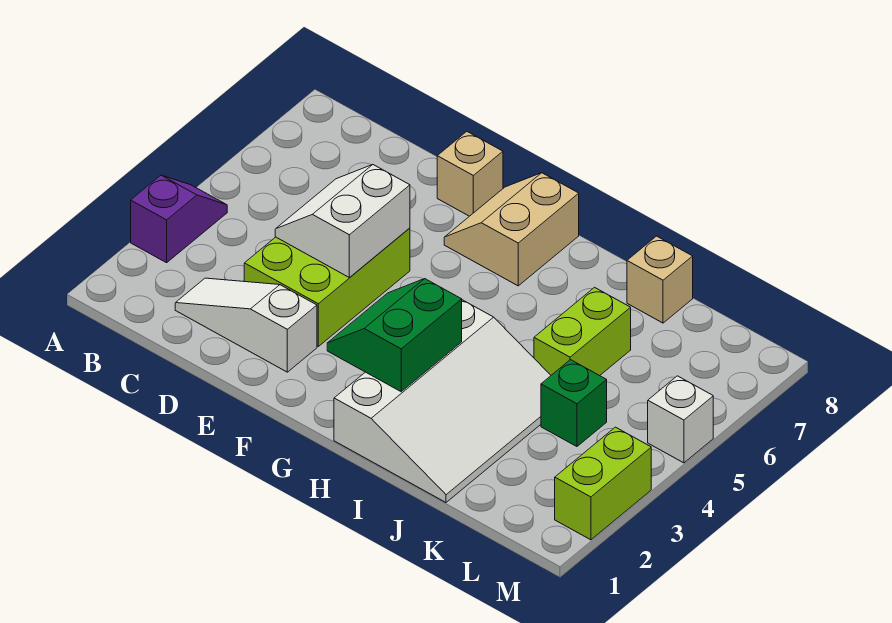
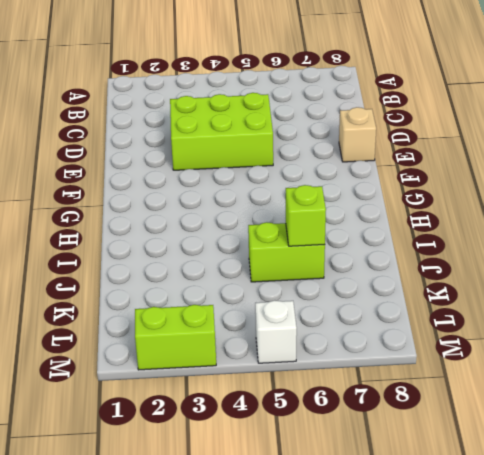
lime 1x1 brick [286,185,326,246] -> none
none -> purple 1x2 slope [131,175,227,263]
none -> white 1x3 slope [175,278,317,372]
none -> tan 2x2 slope [444,173,579,286]

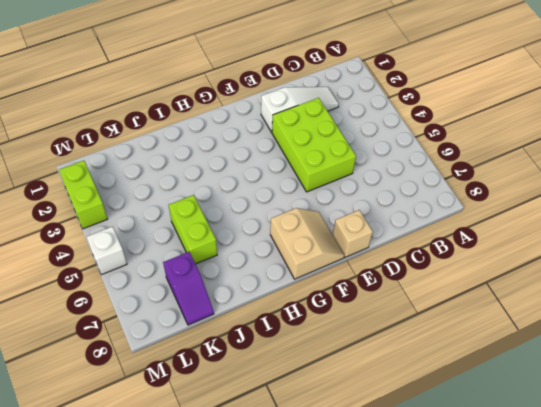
purple 1x2 slope [163,252,214,325] -> purple 1x2 slope moved to [131,175,227,263]
none -> white 3x4 slope [334,300,551,502]
none -> tan 1x1 brick [627,236,693,323]
none -> green 1x1 brick [541,360,607,446]

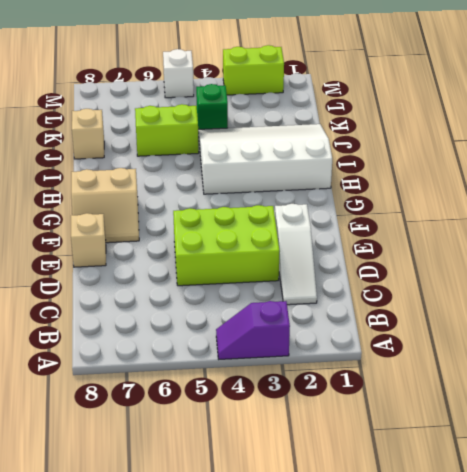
none -> white 2x2 slope [275,165,410,277]
none -> green 2x2 slope [327,279,462,392]

